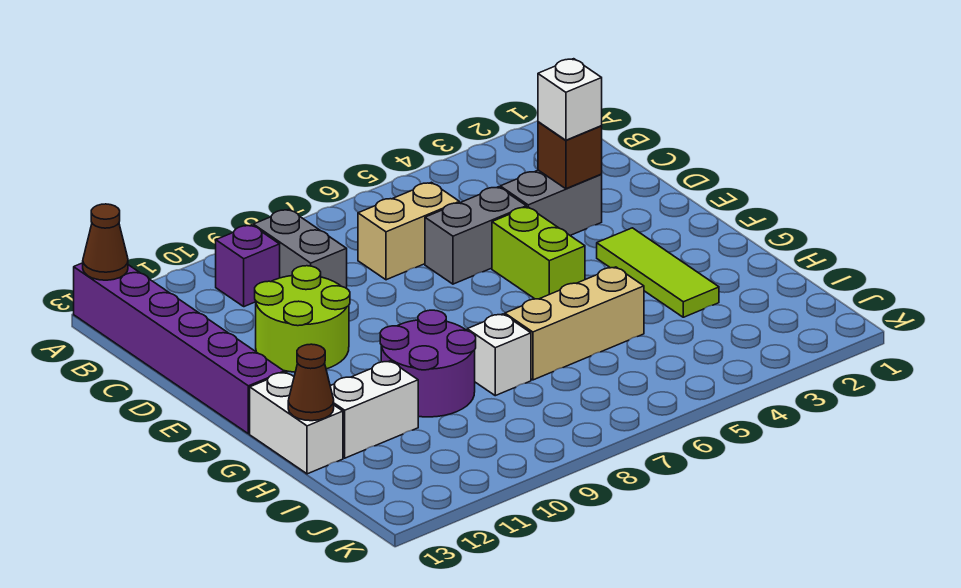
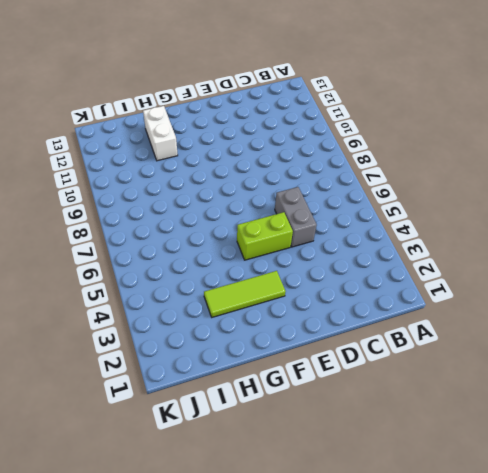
none -> purple 1x6 brick [74,263,284,434]
none -> grey 1x2 brick [253,209,347,288]
none -> purple 1x1 brick [216,225,280,307]

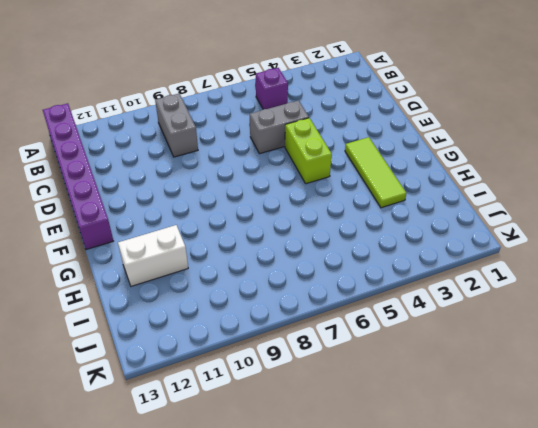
purple 1x1 brick [256,68,288,109] -> purple 1x1 brick moved to [216,225,280,307]
none -> tan 1x2 brick [358,182,459,280]
none -> grey 1x2 brick [500,170,602,235]
none -> lime 2x2 round brick [255,266,350,372]

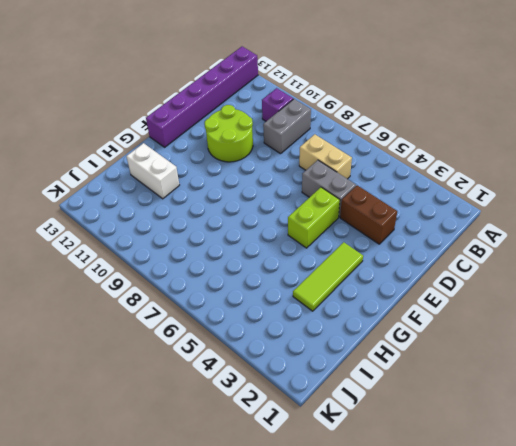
brown 1x2 brick [340,185,397,244] -> grey 1x2 brick [500,170,602,235]
none -> purple 2x2 round brick [380,310,476,417]
none -> white 1x2 brick [250,372,343,474]
none -> tan 1x3 brick [505,267,644,380]

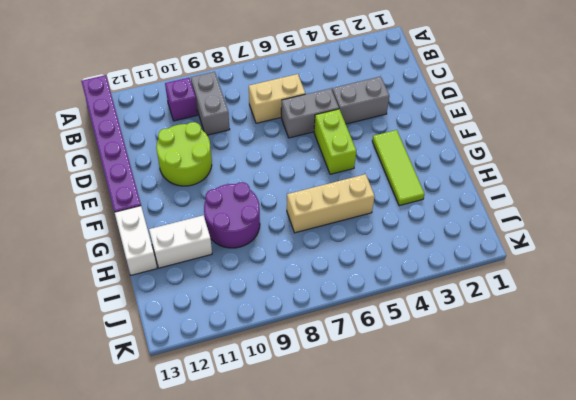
none -> white 1x1 brick [467,314,531,396]
none -> brown 1x1 cone [83,204,128,280]
none -> brown 1x1 brick [538,122,602,189]

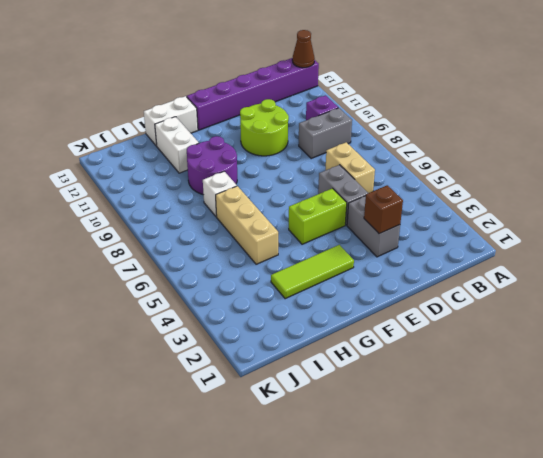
none -> brown 1x1 cone [288,344,334,421]
none -> white 1x1 brick [538,59,602,140]

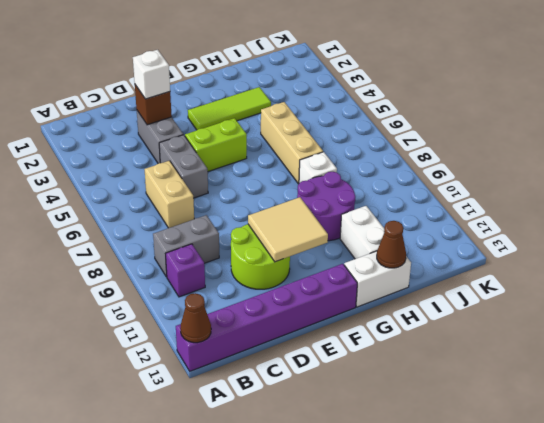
tan 2x2 tile [248,197,328,262] -> none

